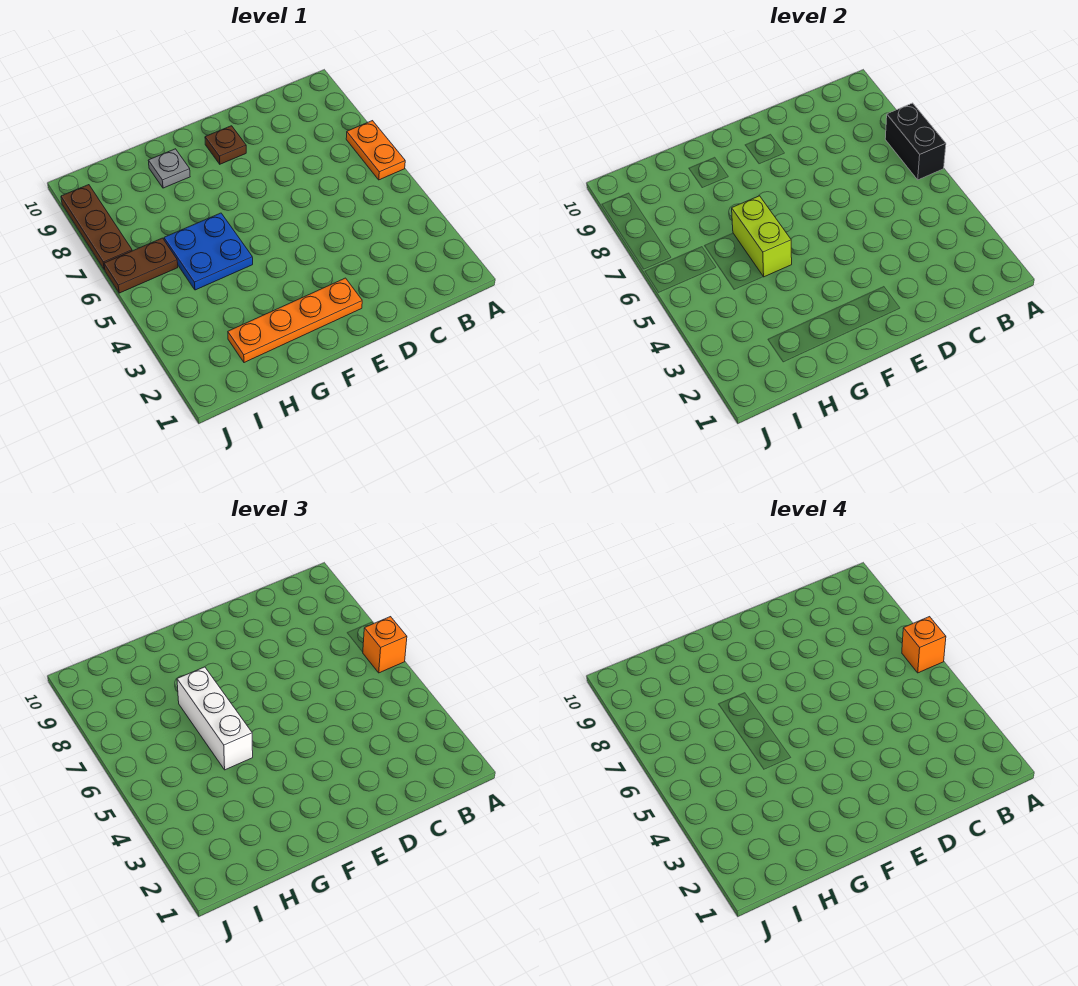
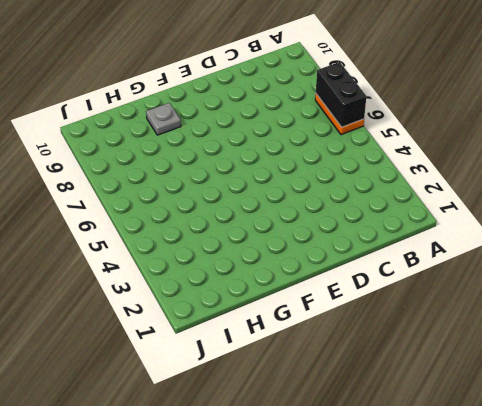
none -> orange 1x4 plate [228,278,362,363]
none -> brown 1x1 plate [205,126,246,164]
none -> blue 2x2 plate [164,213,253,290]

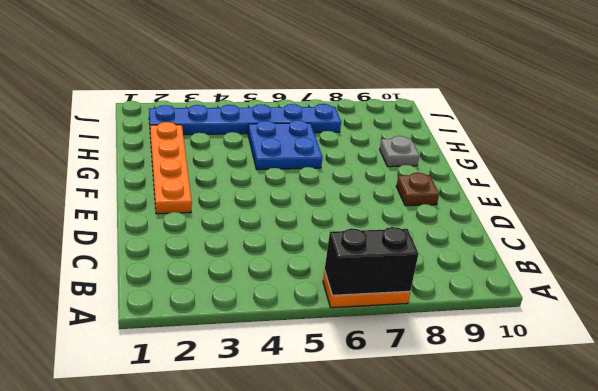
blue 1x6 plate [149,104,341,135] -> brown 1x2 plate [104,238,178,293]
none -> brown 1x3 plate [61,185,132,270]
none -> lime 1x2 brick [732,196,792,277]
none -> orange 1x1 brick [363,617,407,673]

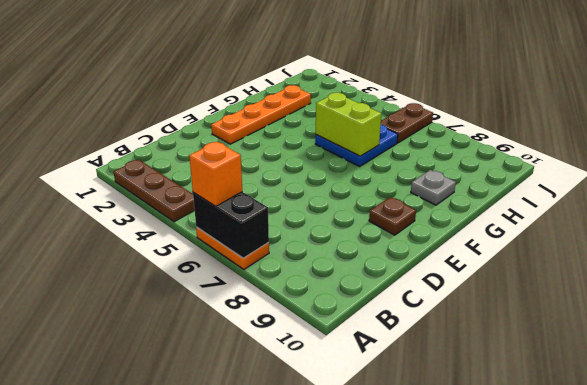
brown 1x3 plate [114,159,195,222] -> brown 1x3 plate moved to [61,185,132,270]
none -> white 1x3 brick [177,667,253,770]
none -> orange 1x1 brick [902,617,946,673]

